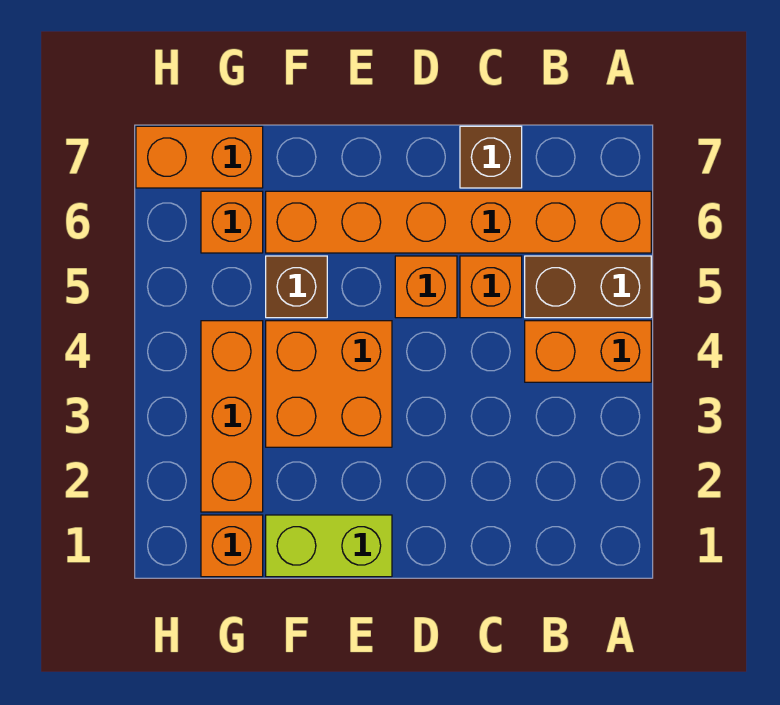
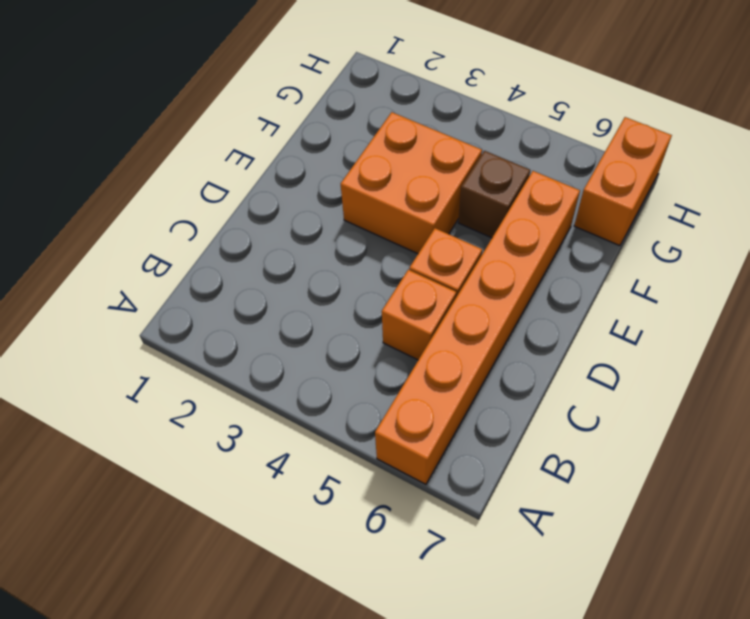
none -> orange 1x2 brick [525,321,651,382]
none -> brown 1x2 brick [525,256,651,318]
none -> brown 1x1 brick [460,126,522,188]

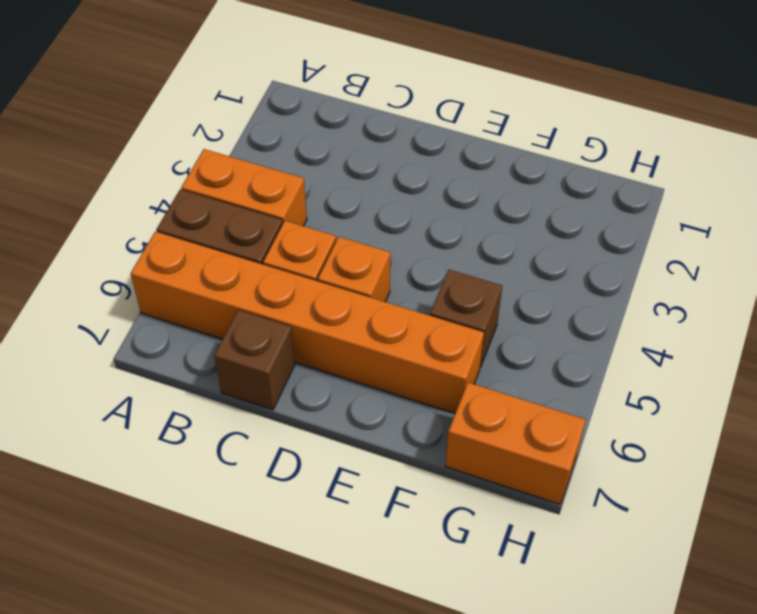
none -> lime 1x2 brick [266,515,392,577]
none -> orange 2x2 brick [266,321,392,447]
none -> orange 1x1 brick [201,515,263,577]

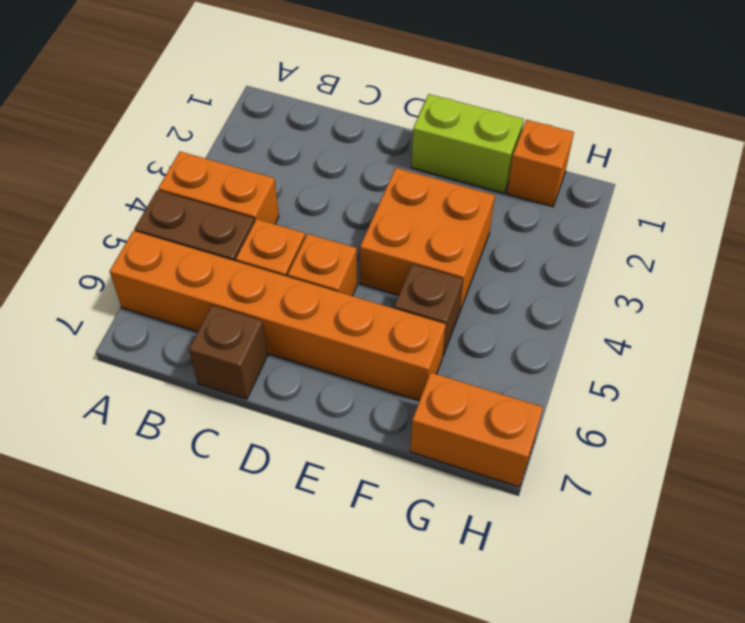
none -> orange 1x3 brick [201,321,263,512]
none -> orange 1x1 brick [201,191,263,253]

